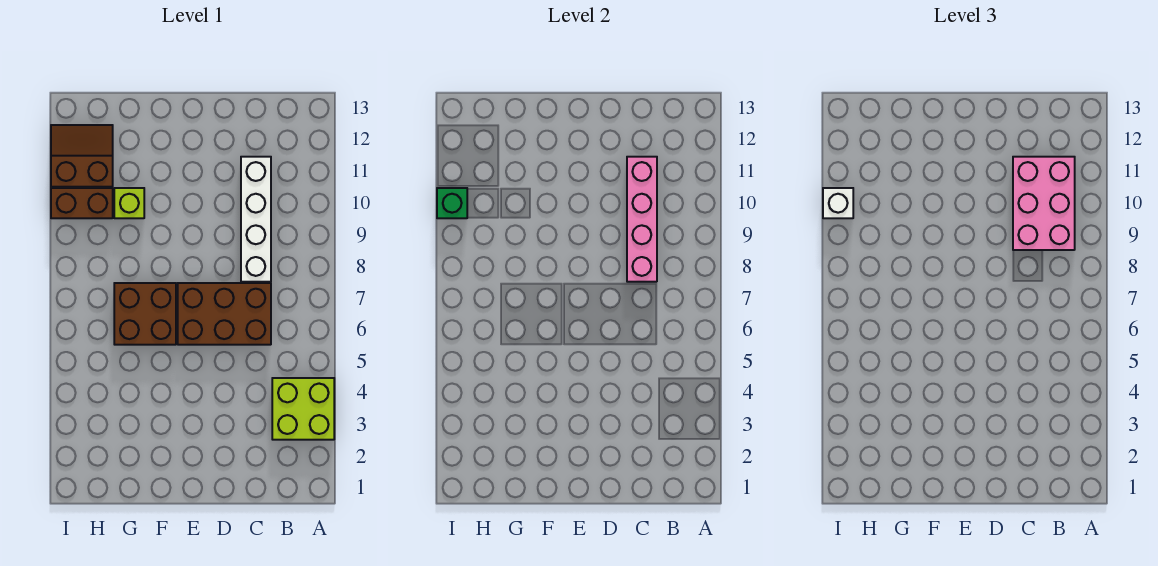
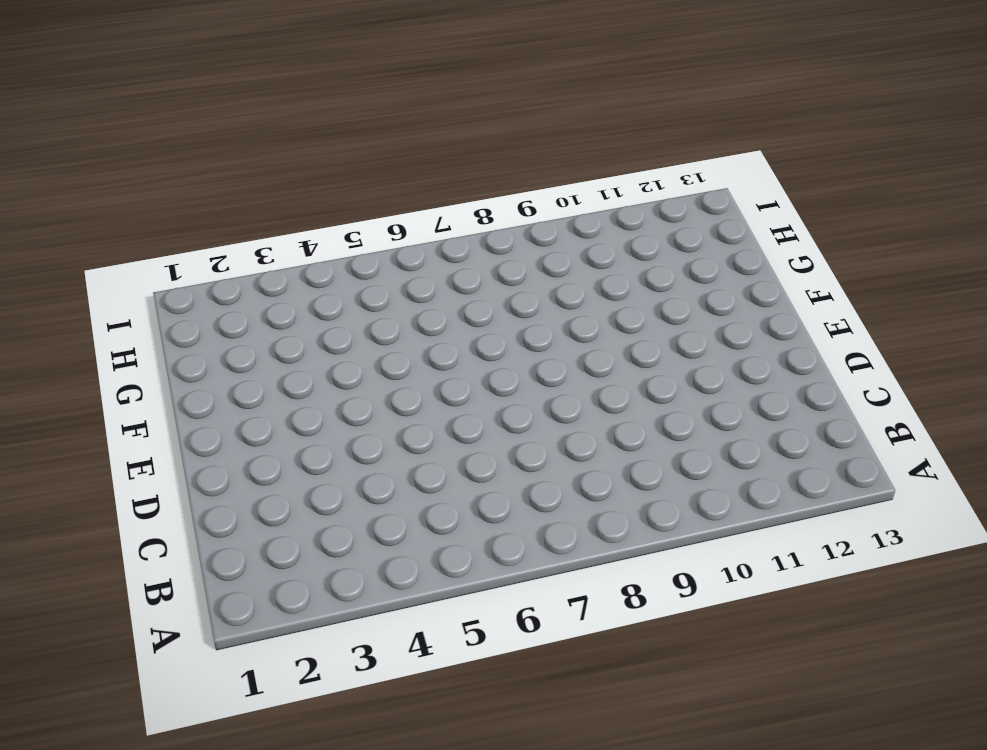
none -> lime 2x2 brick [272,378,334,440]
none -> brown 2x3 brick [178,283,271,345]

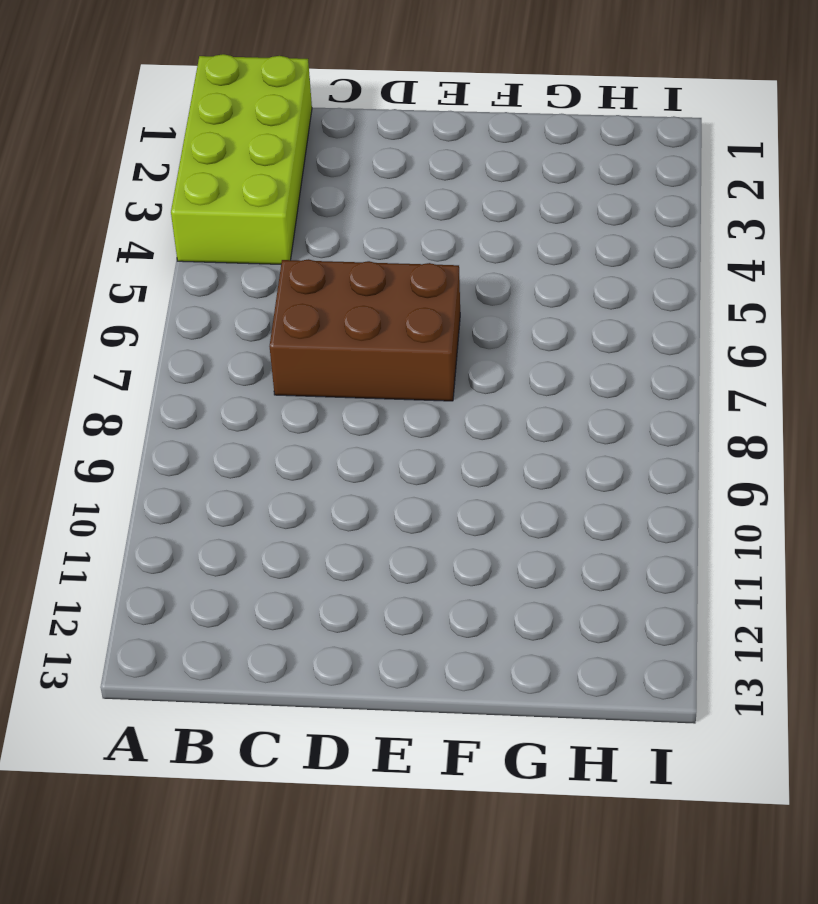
lime 2x4 brick [171,54,312,264] -> lime 2x2 brick [272,378,334,440]
none -> white 1x4 brick [241,157,271,282]
none -> brown 2x2 brick [114,283,176,345]

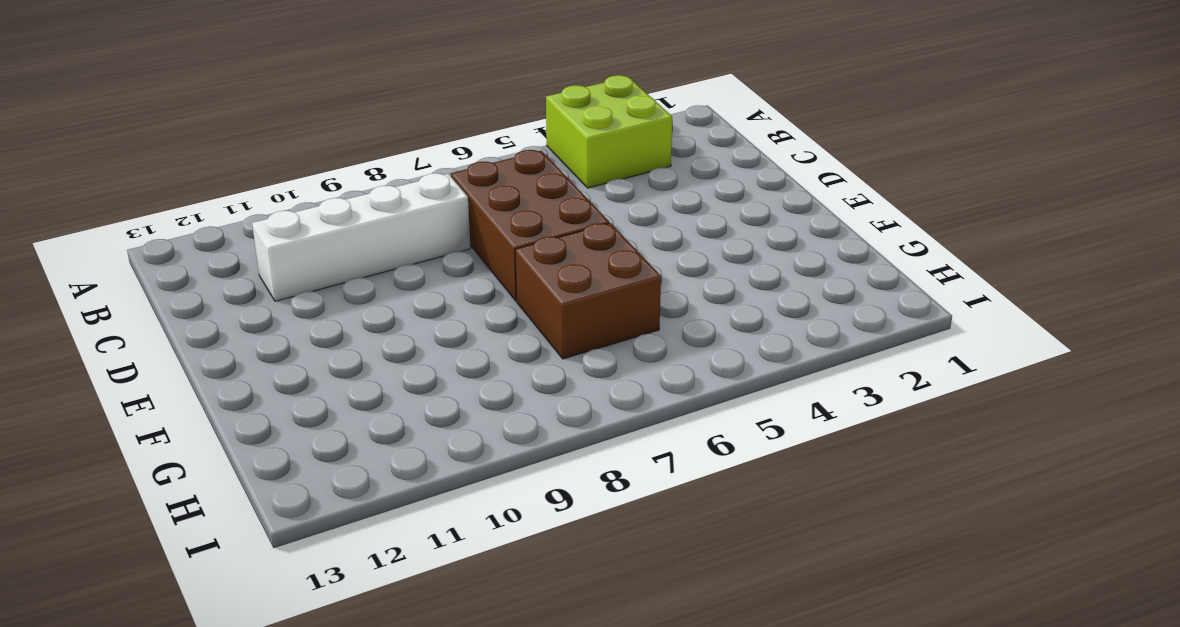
none -> lime 1x1 brick [114,188,144,218]
none -> brown 1x2 brick [51,188,113,218]

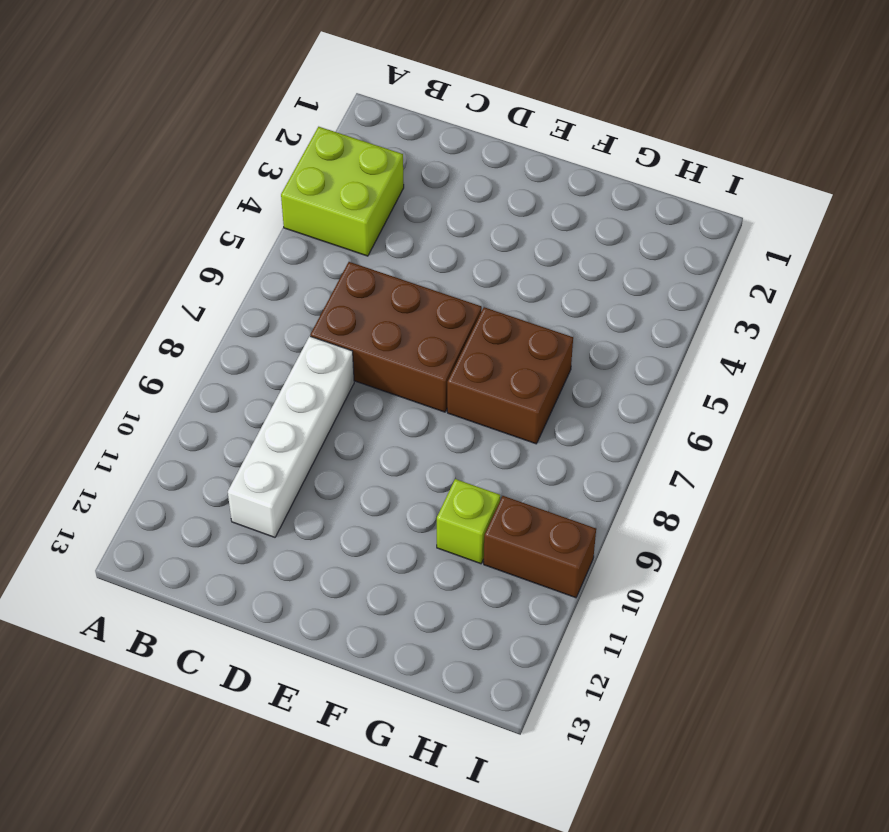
none -> brown 2x2 slope [51,125,113,187]
none -> pink 1x4 brick [627,157,657,282]

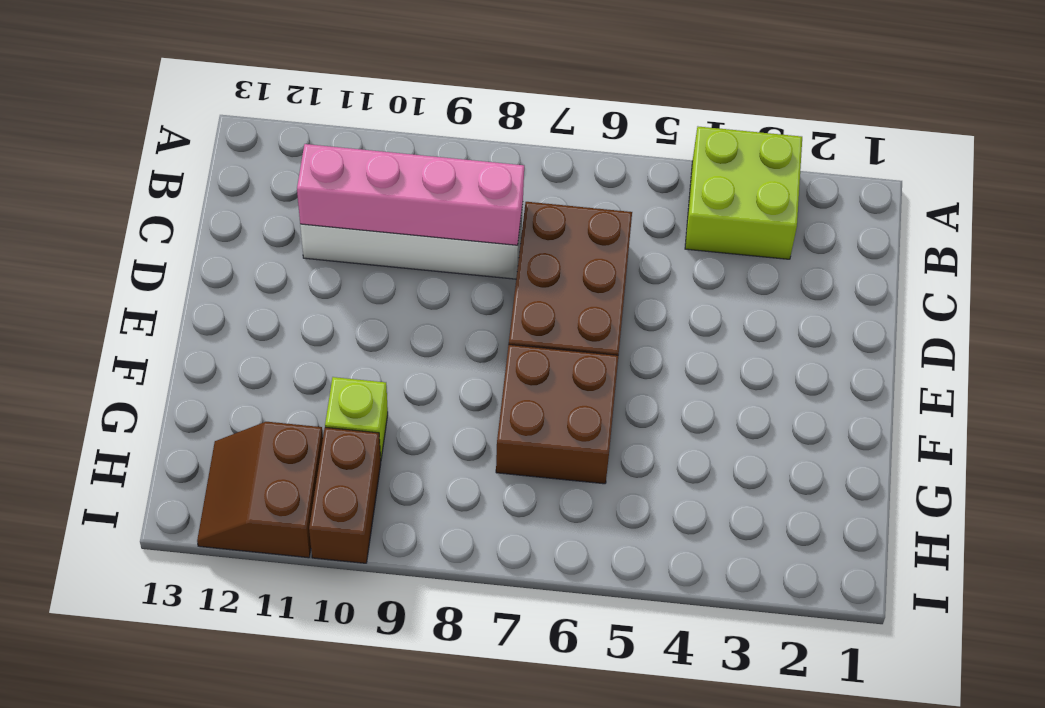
none -> green 1x1 brick [437,188,467,218]
none -> pink 2x3 brick [1013,157,1075,250]

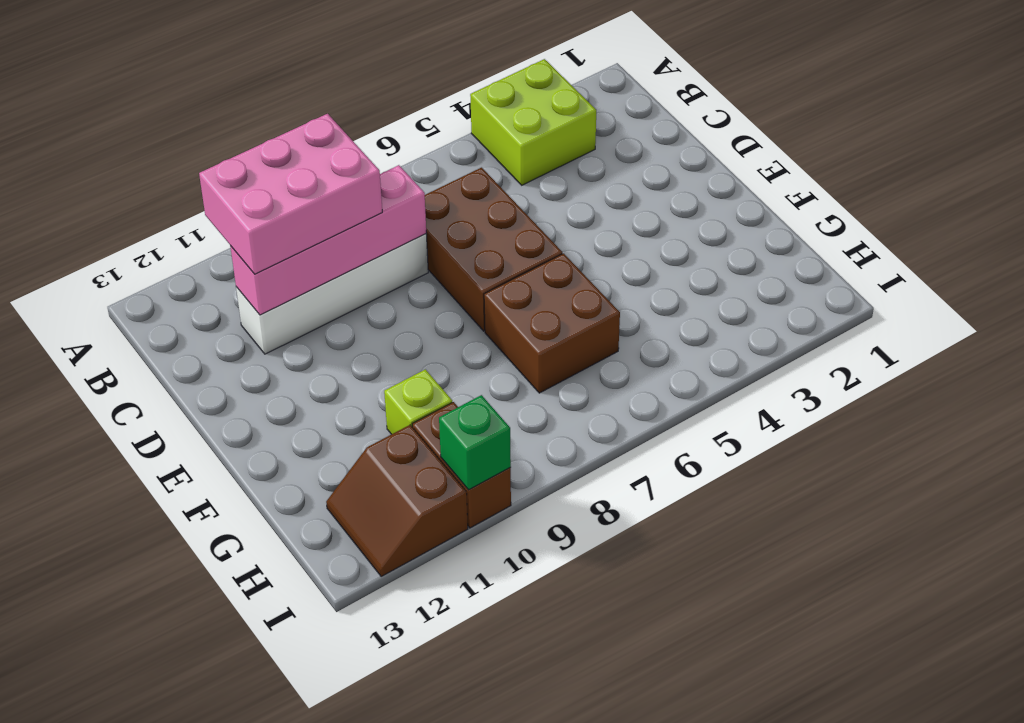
none -> white 1x1 brick [823,188,853,218]

